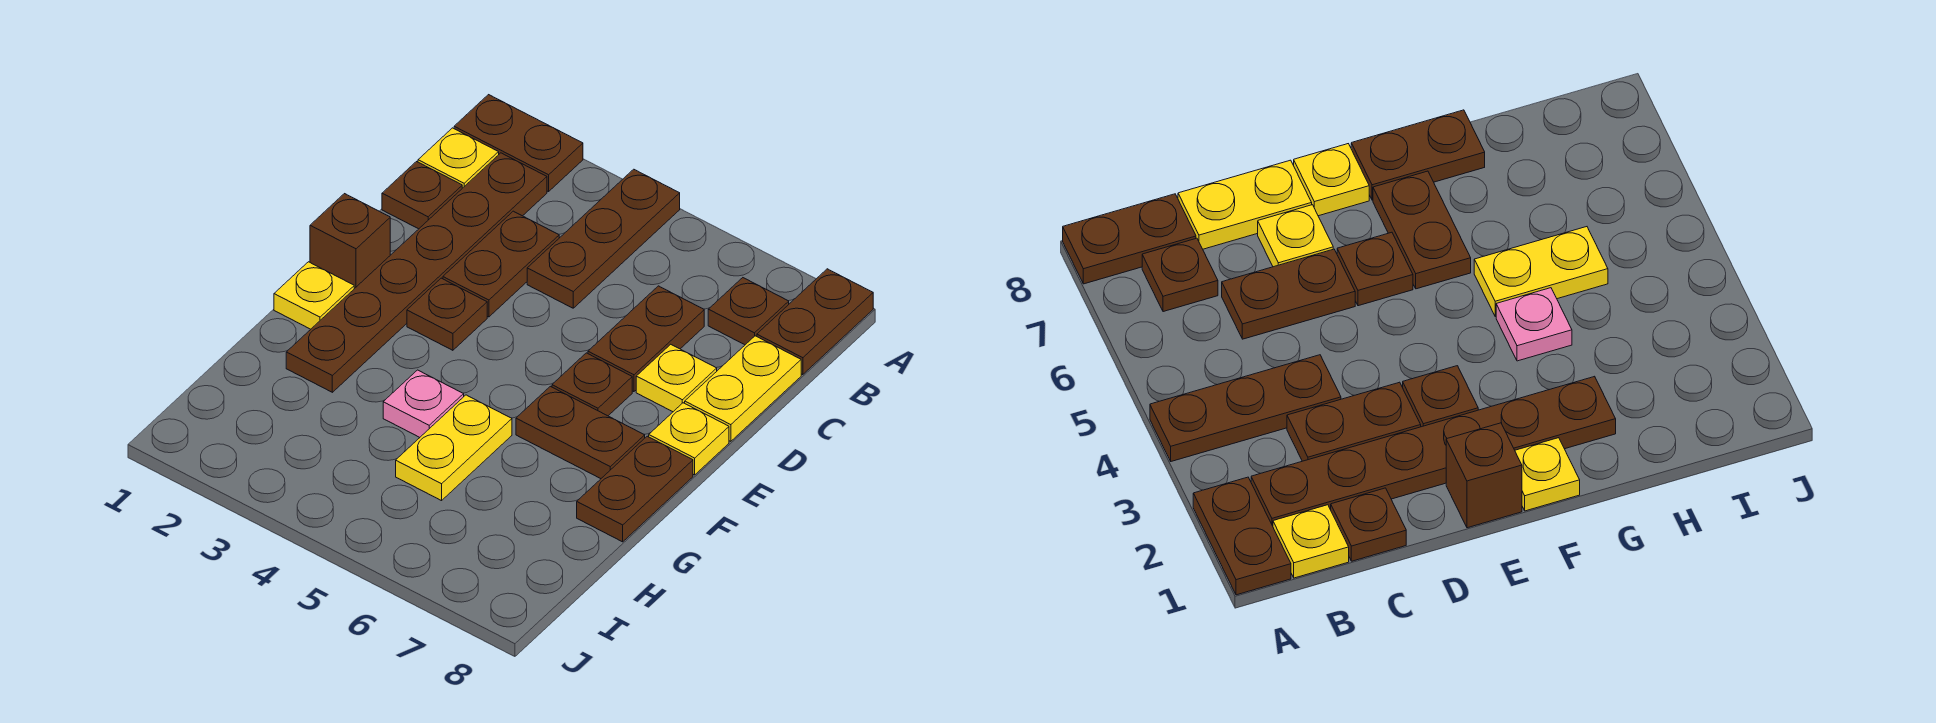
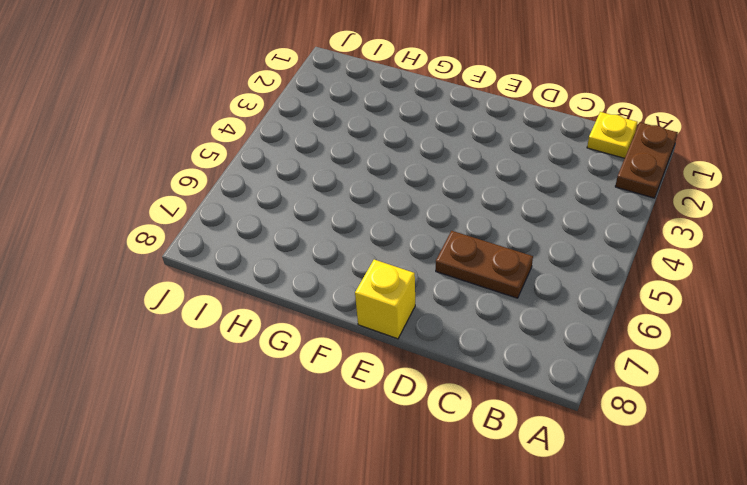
yellow 1x1 brick [355,260,415,339] -> yellow 1x1 plate [649,403,729,475]
none -> brown 1x3 plate [527,169,680,308]
none -> brown 1x2 plate [757,269,873,375]
none -> brown 1x6 plate [286,153,547,392]

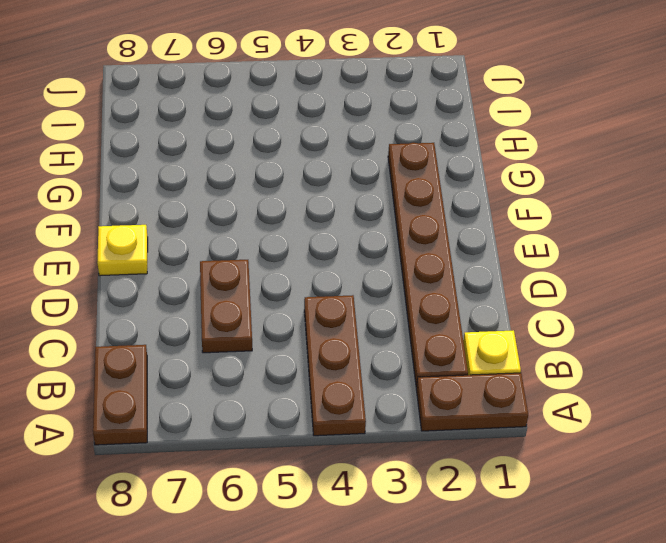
none -> brown 1x1 plate [708,278,789,345]
none -> brown 1x1 plate [382,162,462,229]
none -> brown 1x2 plate [443,211,559,317]

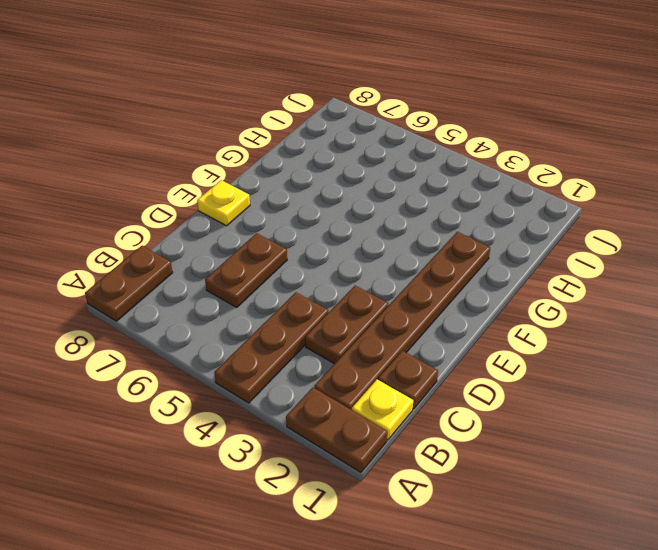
none -> brown 1x1 plate [708,278,789,345]
none -> yellow 1x2 plate [685,336,801,441]
none -> yellow 1x1 plate [636,344,717,412]

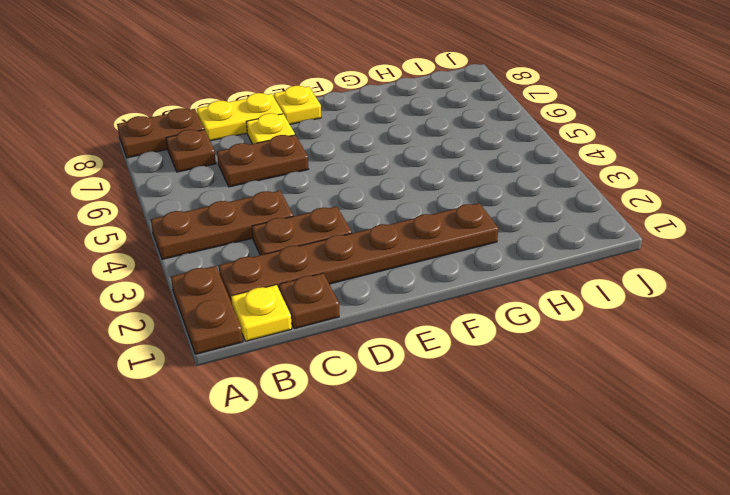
none -> brown 1x1 brick [310,194,390,289]
none -> brown 1x1 plate [407,278,487,350]
none -> brown 1x1 plate [552,353,632,416]

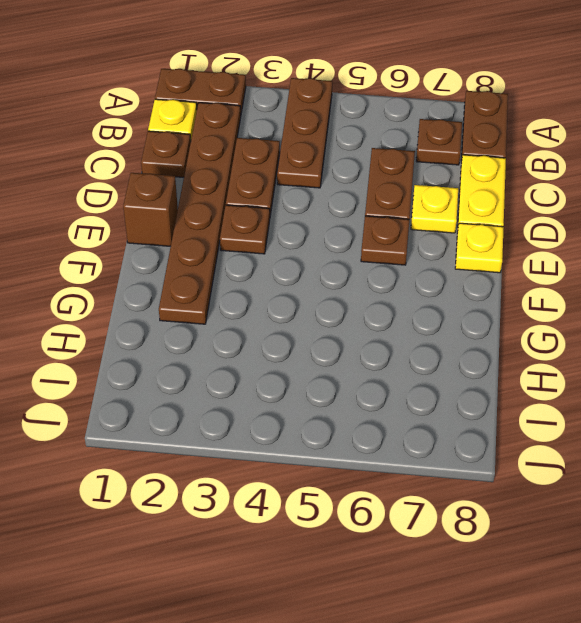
none -> yellow 1x1 plate [274,262,354,329]
none -> brown 1x2 plate [516,386,645,479]
none -> brown 1x2 plate [577,436,693,542]

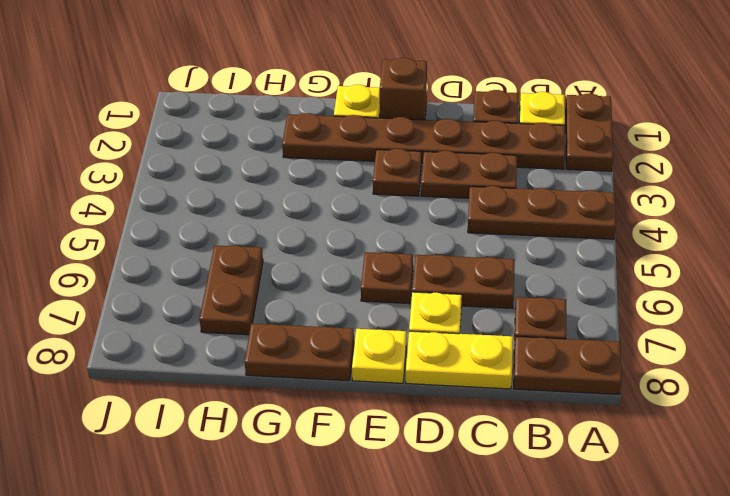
brown 1x2 plate [199,245,263,335] -> brown 1x2 plate moved to [516,386,645,479]
none -> pink 1x1 plate [383,370,464,437]
none -> yellow 1x2 plate [396,395,512,501]

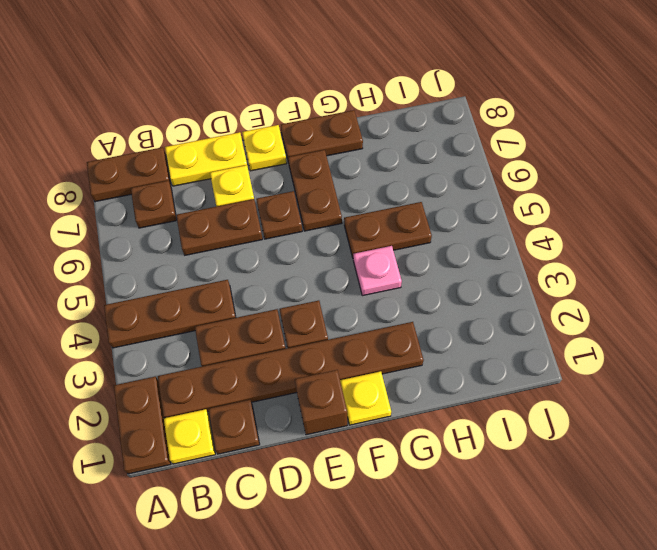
brown 1x2 plate [344,202,432,258] -> yellow 1x2 plate [396,395,512,501]

